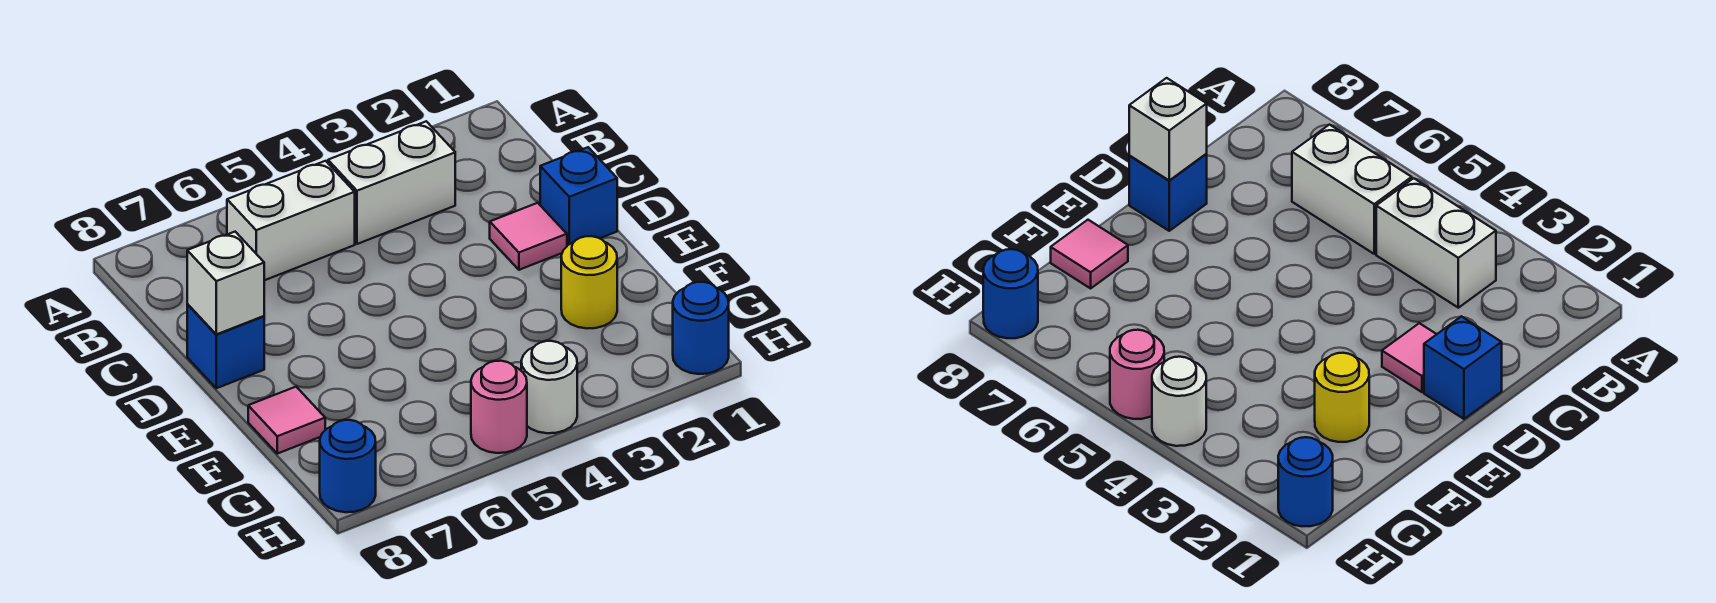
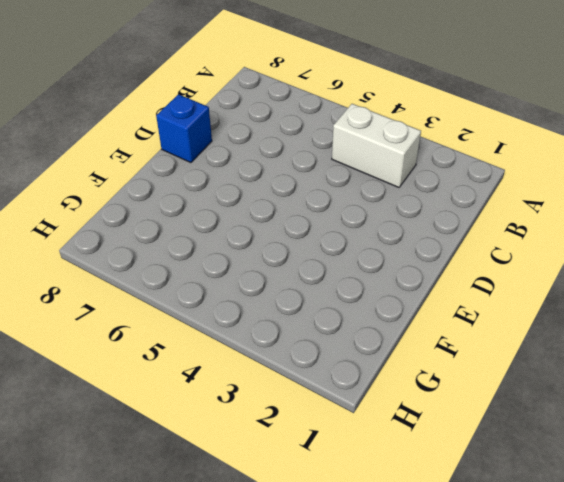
none -> white 1x2 brick [227,161,355,280]
none -> blue 1x1 brick [540,147,617,246]
none -> pink 1x1 tile [490,203,567,270]

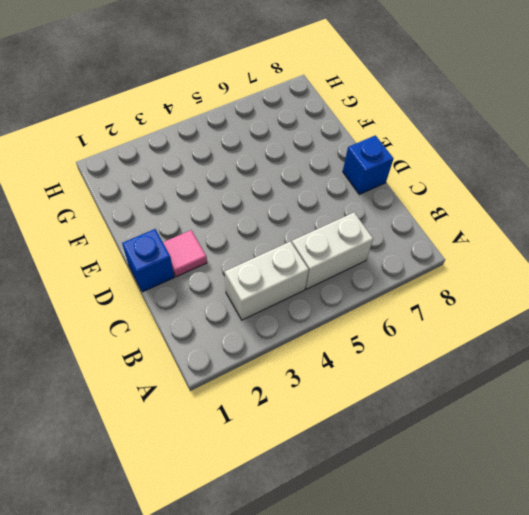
none -> yellow 1x1 round brick [561,236,617,328]
none -> pink 1x1 tile [248,387,325,454]
none -> blue 1x1 round brick [673,282,729,374]

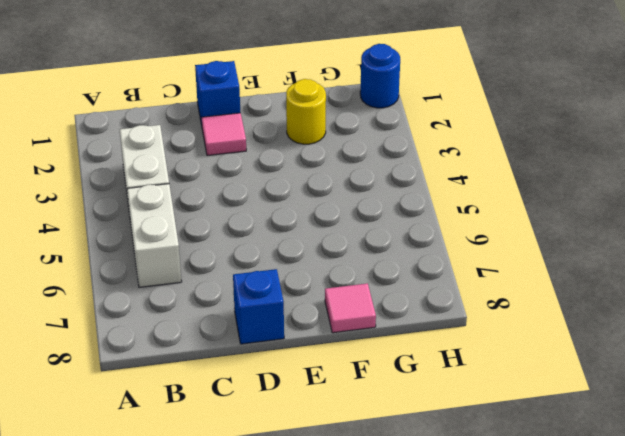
none -> white 1x1 round brick [521,341,577,433]
none -> pink 1x1 round brick [471,361,527,453]
none -> blue 1x1 round brick [320,420,376,512]

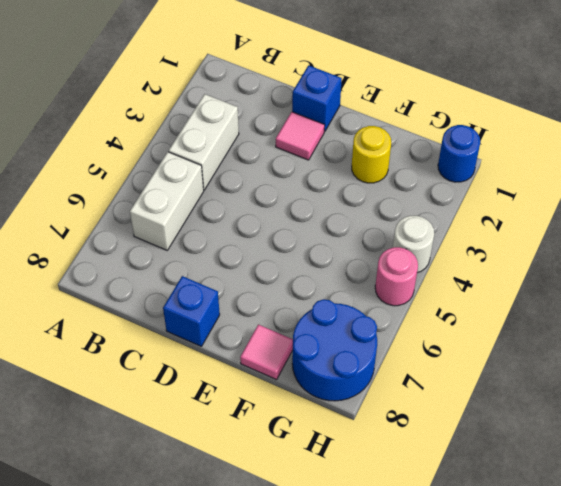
blue 2x2 round brick [292,299,377,401] -> blue 1x1 round brick [320,420,376,512]
none -> white 1x1 brick [187,232,264,334]

